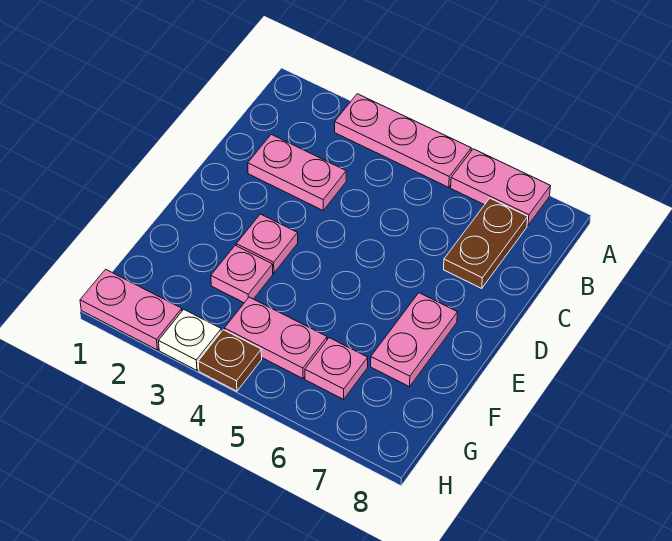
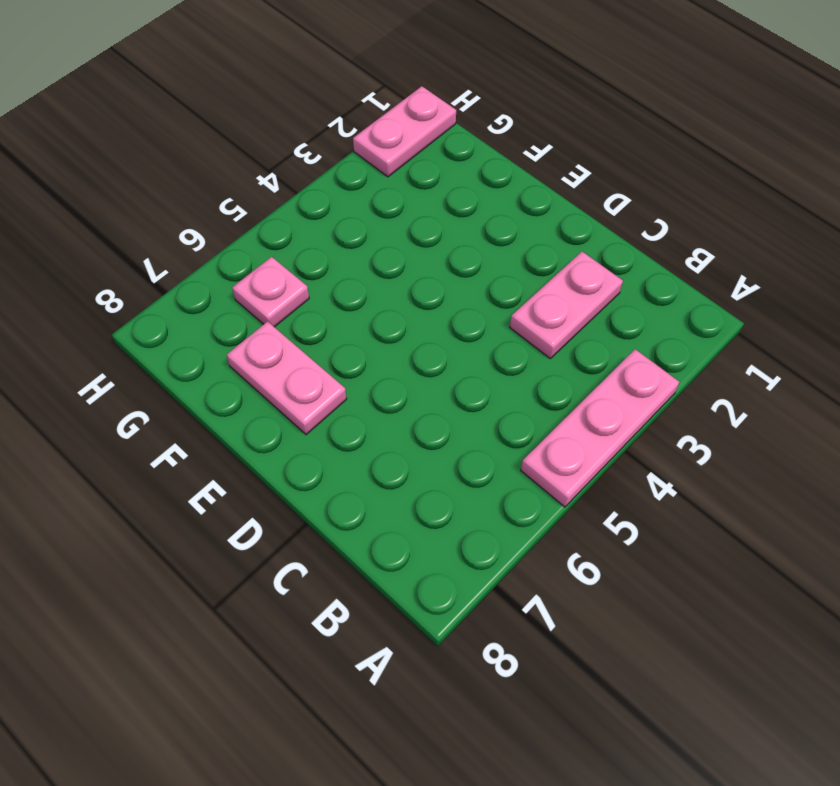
none -> pink 1x2 plate [451,149,550,225]
none -> brown 1x2 plate [444,198,528,288]
none -> pink 1x1 plate [236,214,298,273]

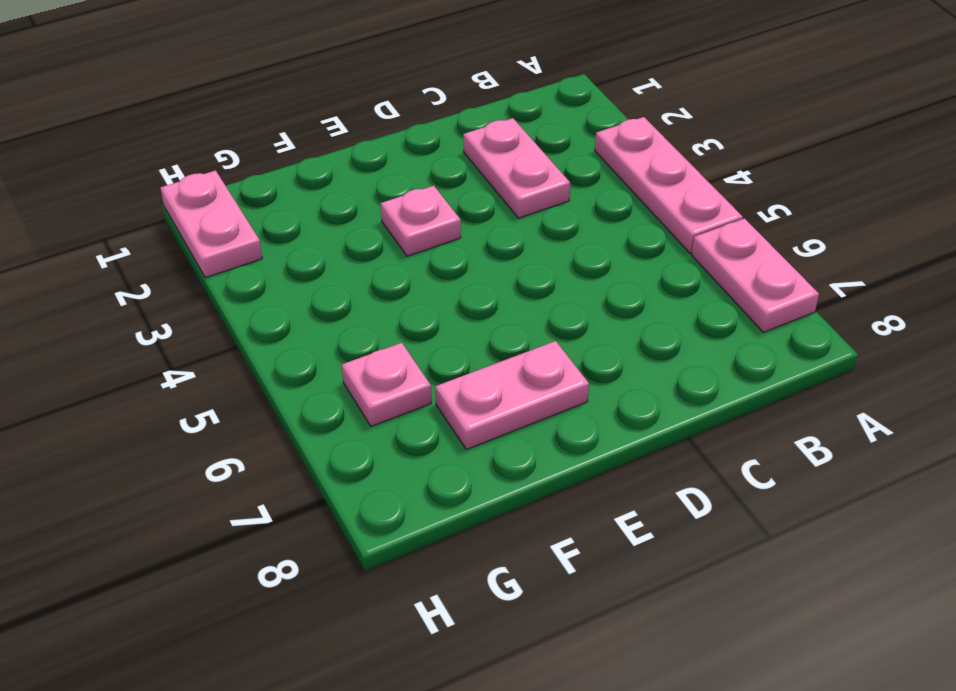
none -> brown 1x2 plate [444,198,528,288]
none -> pink 1x1 plate [211,245,273,303]
none -> pink 1x2 plate [224,297,327,378]

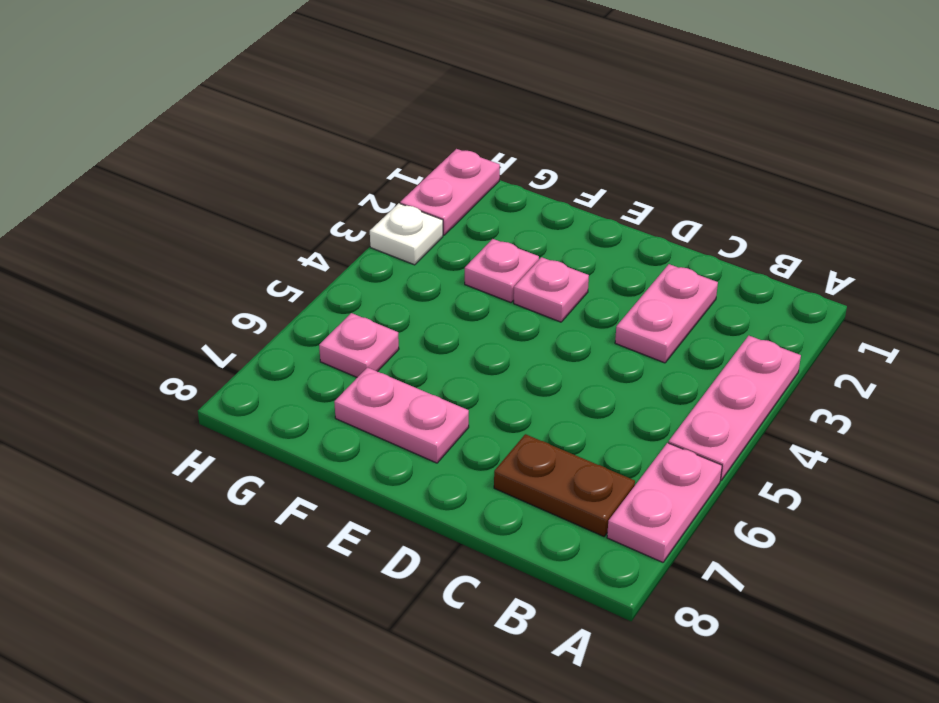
none -> pink 1x2 plate [224,297,327,378]
none -> brown 1x1 plate [198,330,262,391]

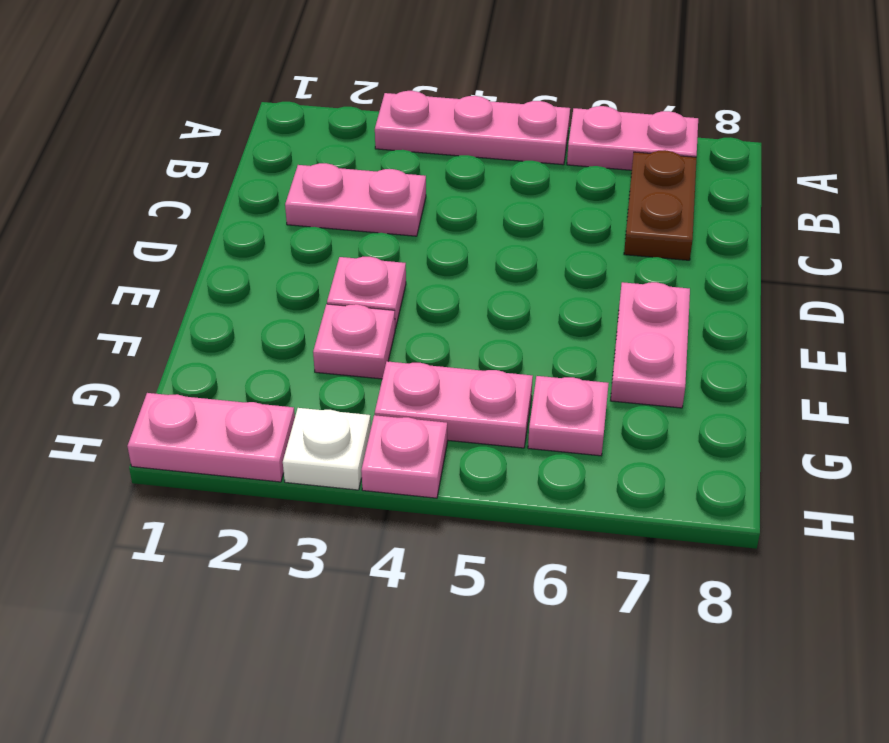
pink 1x1 plate [361,415,447,498] -> brown 1x1 plate [198,330,262,391]

